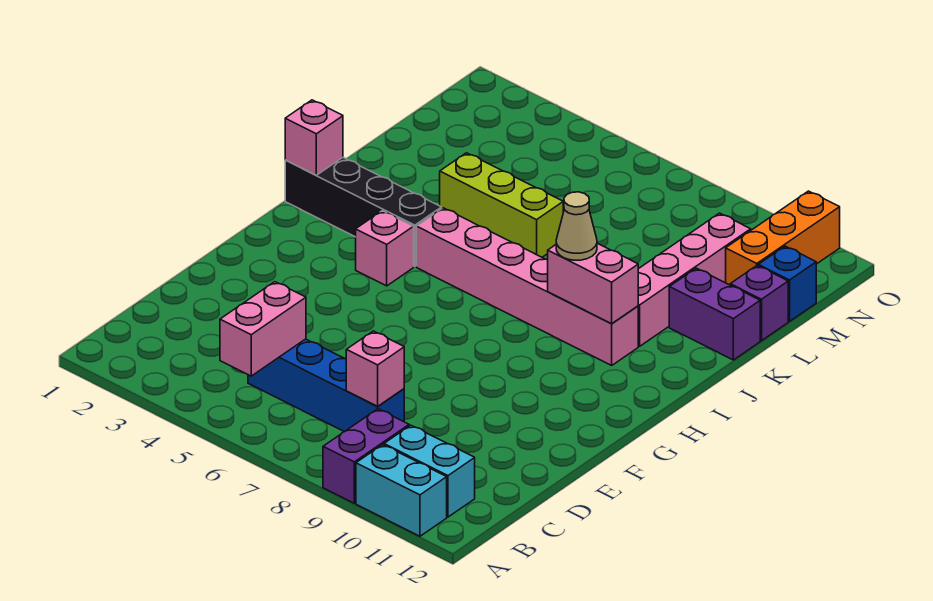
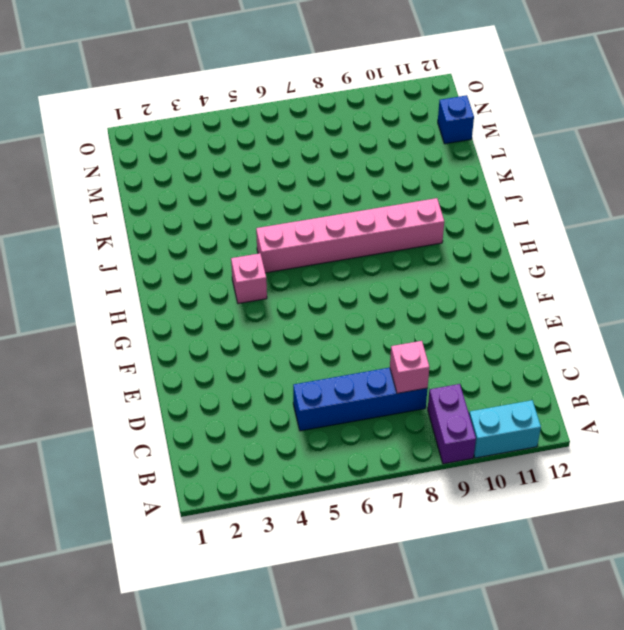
none -> cyan 1x2 brick [384,425,475,517]
none -> black 1x4 brick [285,158,442,267]
none -> pink 1x4 brick [638,213,751,346]

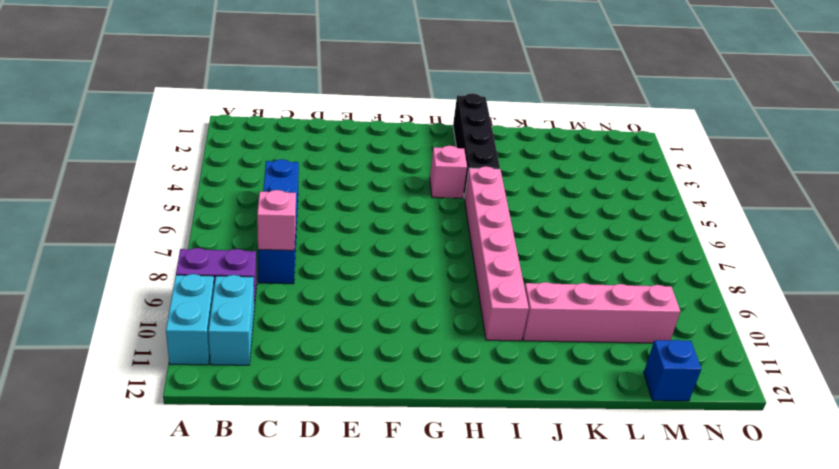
none -> lime 1x3 brick [440,153,563,257]
none -> purple 1x2 brick [669,268,760,360]
none -> purple 1x1 brick [730,266,788,341]

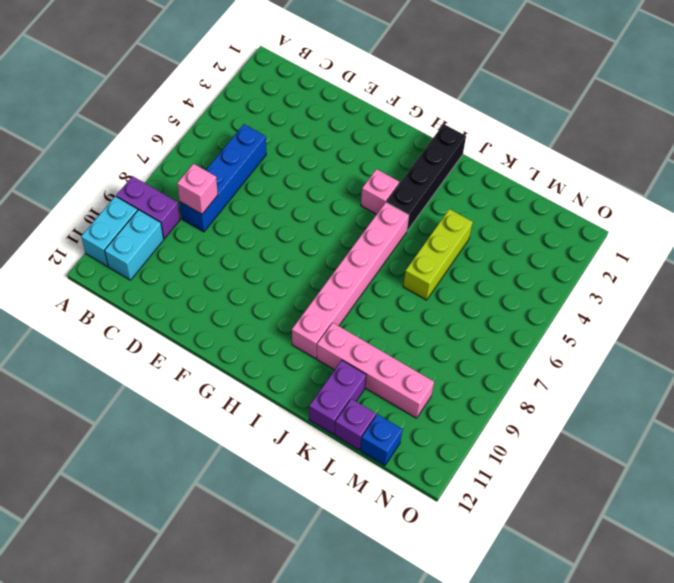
none -> orange 1x3 brick [726,191,840,285]
none -> pink 1x2 brick [220,282,306,376]
none -> pink 1x1 brick [285,100,343,175]

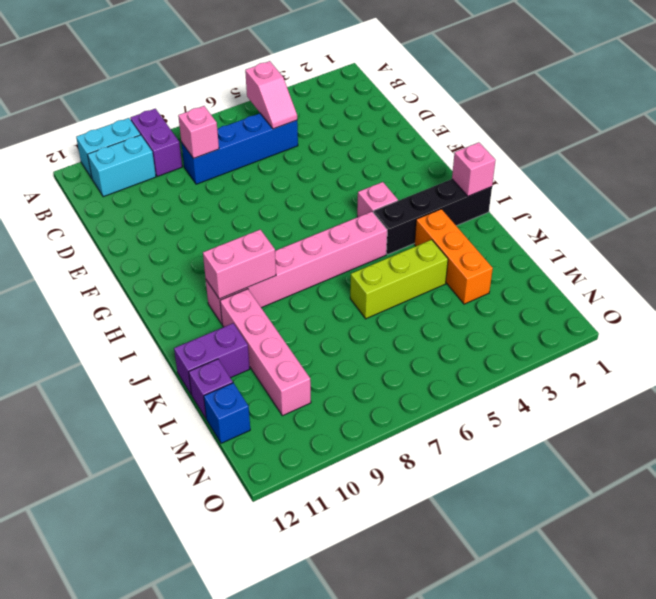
pink 1x2 slope [245,61,297,129] -> pink 1x2 brick [220,282,306,376]
orange 1x3 brick [415,209,493,304] -> orange 1x3 brick moved to [726,191,840,285]
none -> tan 1x1 cone [556,192,597,260]

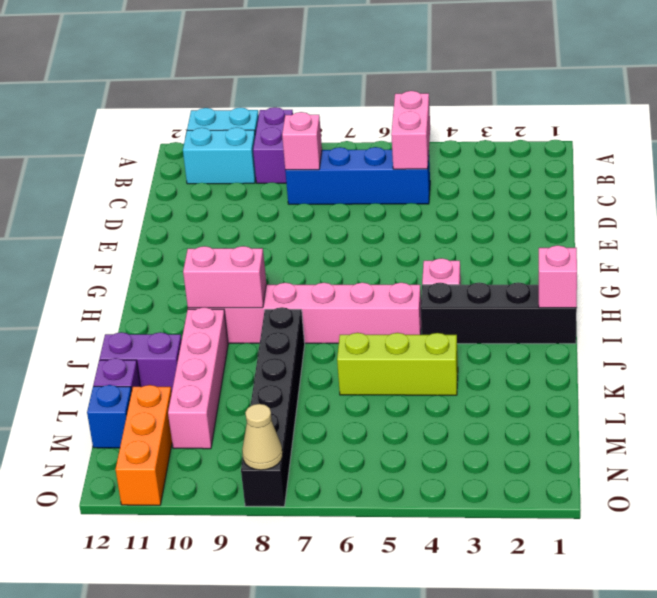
black 1x6 brick [241,307,305,507] -> none
tan 1x1 cone [242,404,283,470] -> tan 1x1 cone moved to [556,192,597,260]

